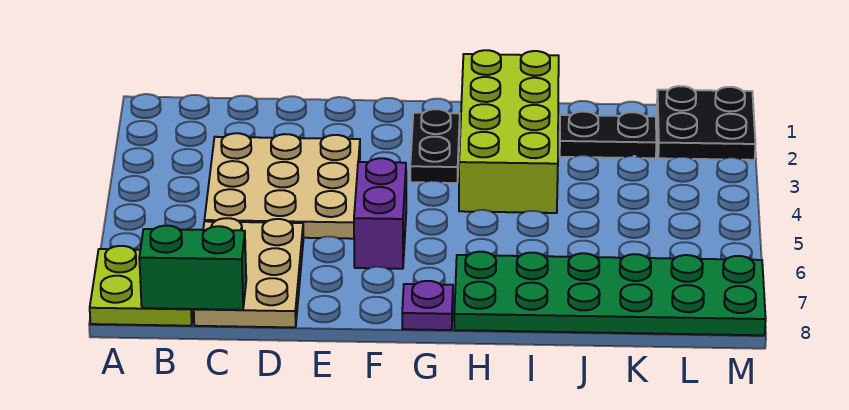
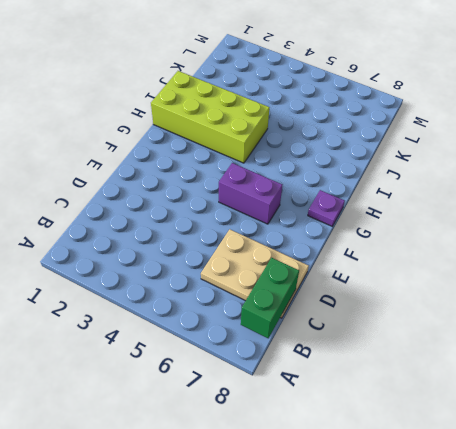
none -> lime 2x2 plate [90,246,194,326]
none -> tan 3x3 plate [204,133,360,239]

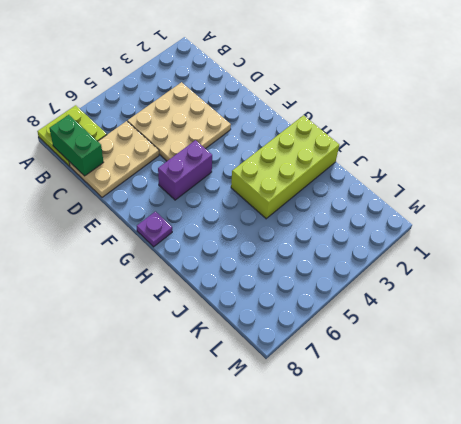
none -> black 1x2 plate [410,109,460,183]
none -> green 2x6 plate [454,252,766,335]

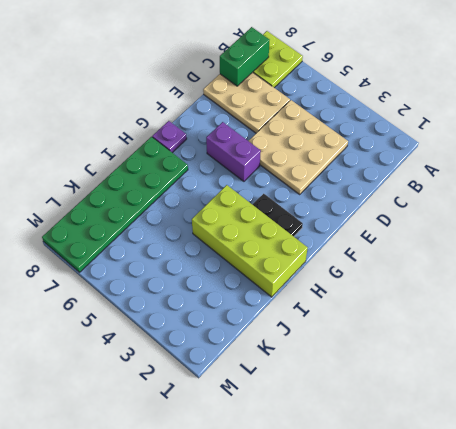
none -> black 1x2 plate [560,112,656,158]
none -> black 2x2 plate [657,86,755,160]

